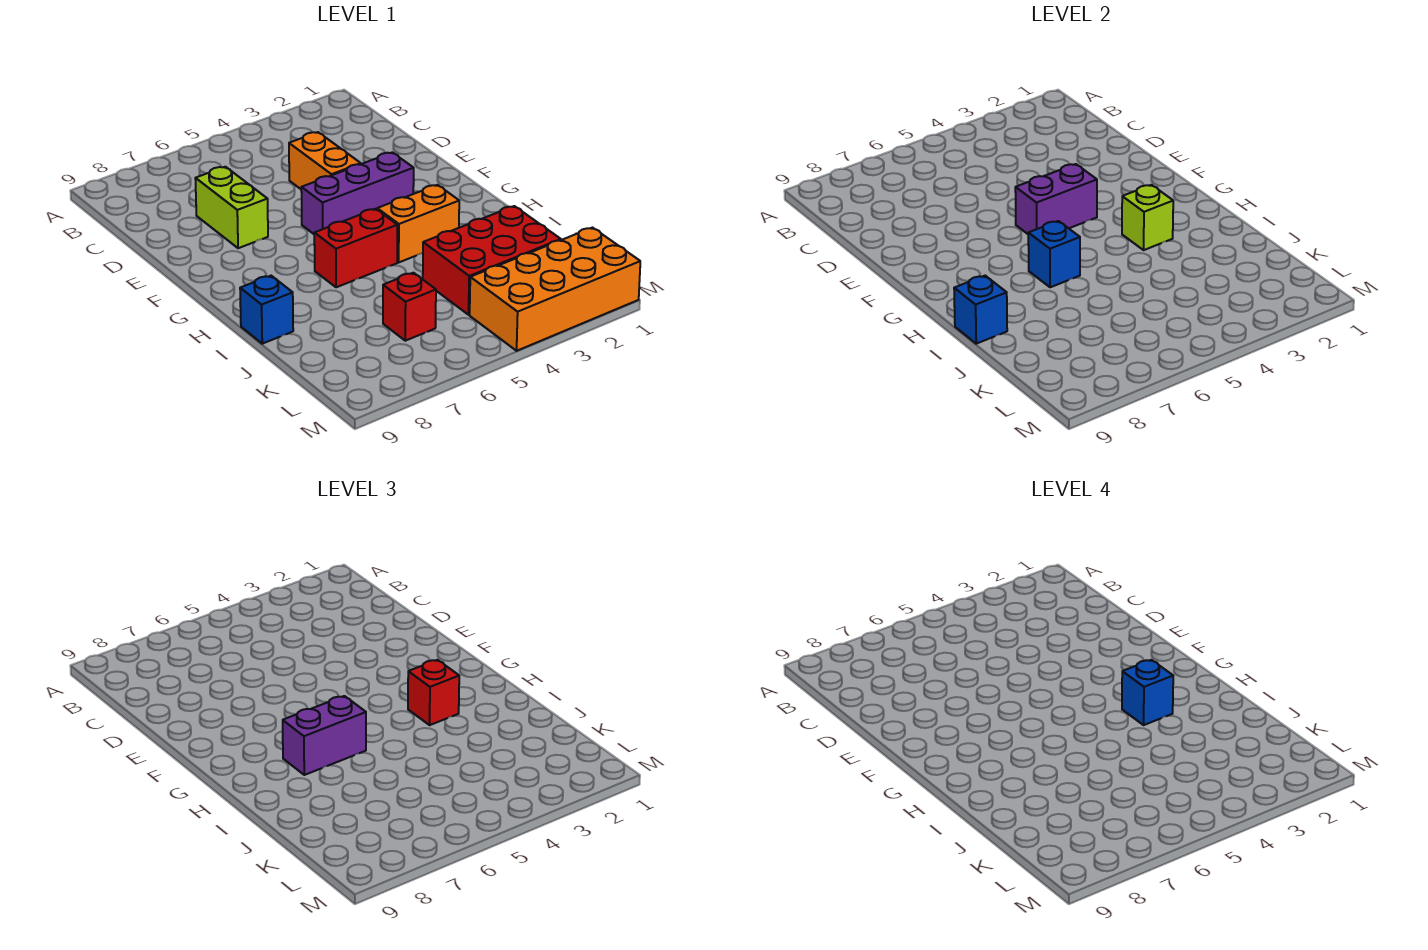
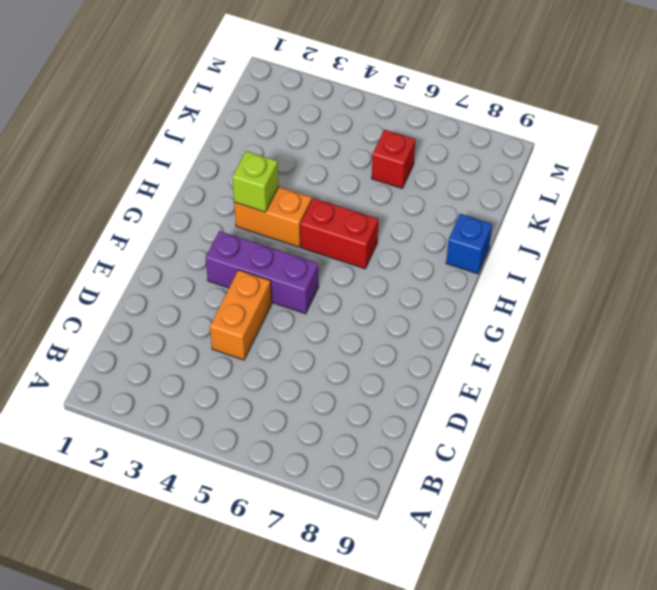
none -> lime 1x2 brick [195,167,268,248]
none -> red 2x3 brick [423,206,561,315]
none -> orange 2x4 brick [470,228,640,351]

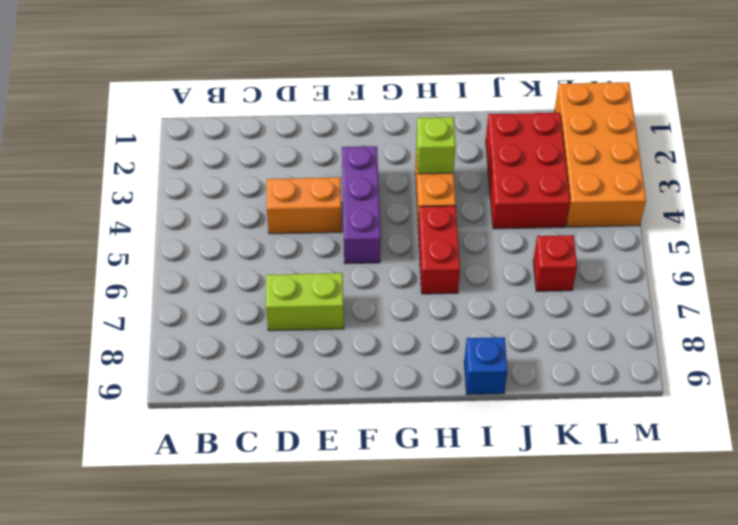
none -> purple 1x2 brick [1015,164,1097,234]
none -> blue 1x1 brick [1028,221,1080,287]
none -> blue 1x1 brick [954,276,1007,344]

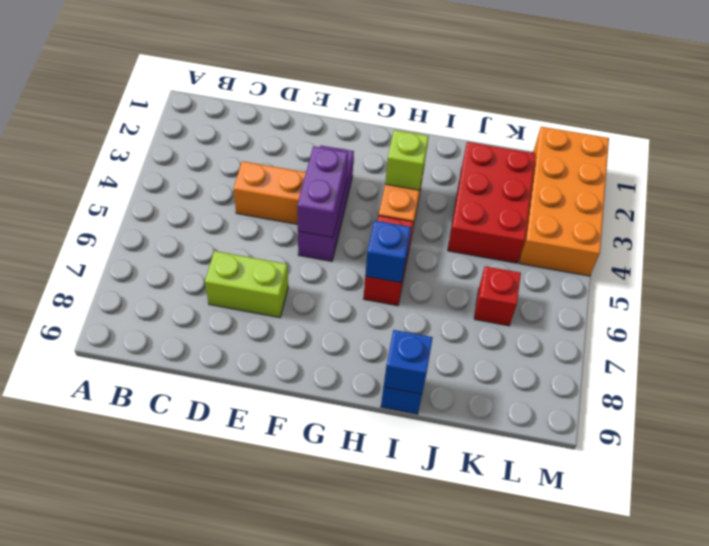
none -> red 1x1 brick [408,660,459,725]
none -> purple 1x2 brick [283,696,366,775]
none -> blue 1x1 brick [1122,660,1173,725]

